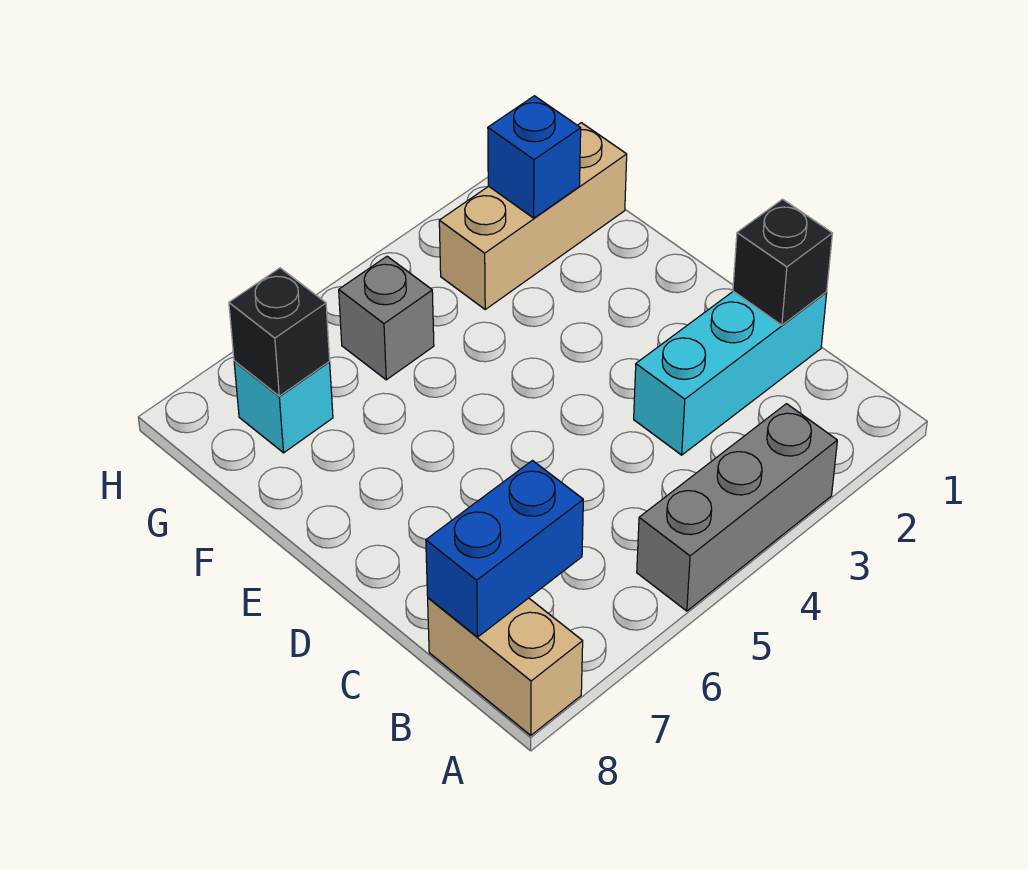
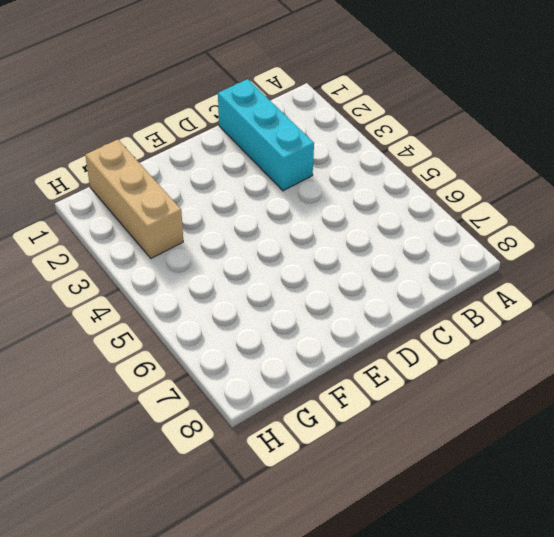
none -> grey 1x3 brick [637,404,837,611]
none -> tan 1x2 brick [428,598,583,735]

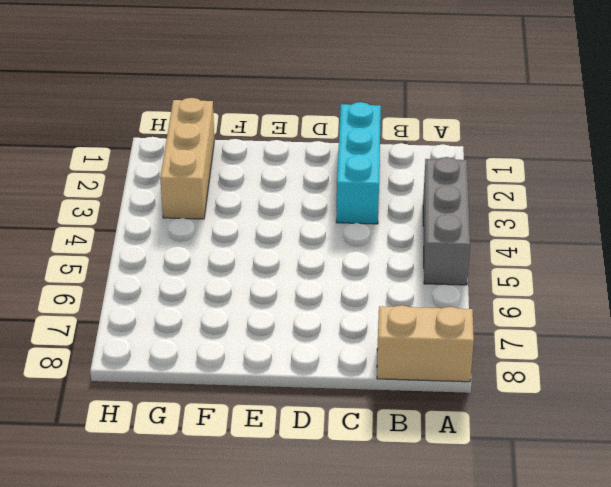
none -> grey 1x1 brick [339,256,434,380]
none -> cyan 1x1 brick [234,361,333,453]

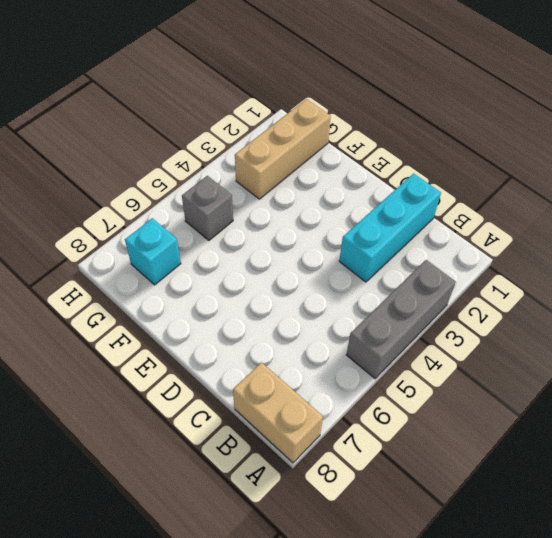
none -> blue 1x2 brick [426,461,583,637]
none -> black 1x1 brick [733,199,832,325]

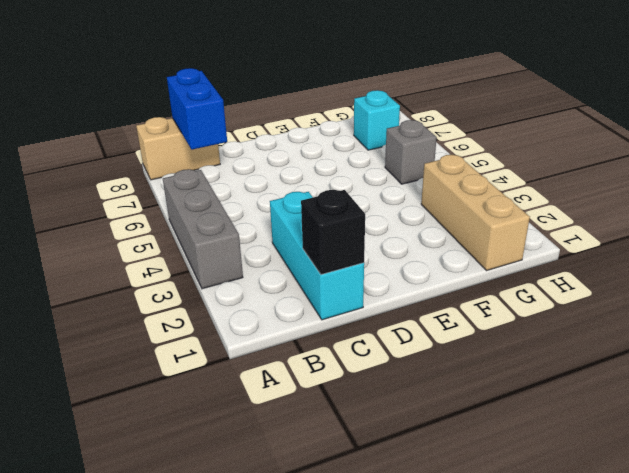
none -> blue 1x1 brick [488,96,581,218]
none -> black 1x1 brick [229,268,330,396]

